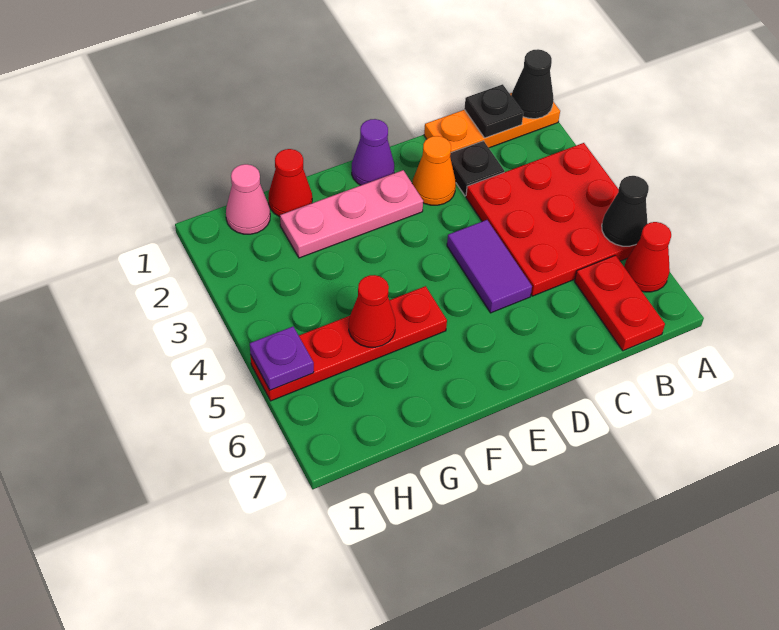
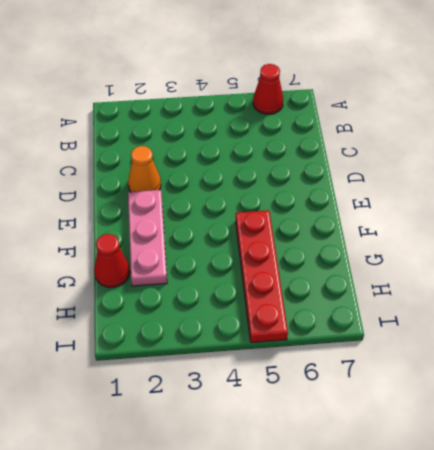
none -> orange 1x3 plate [424,93,560,152]
none -> red 3x3 plate [466,143,636,296]
none -> red 1x2 plate [575,255,665,351]

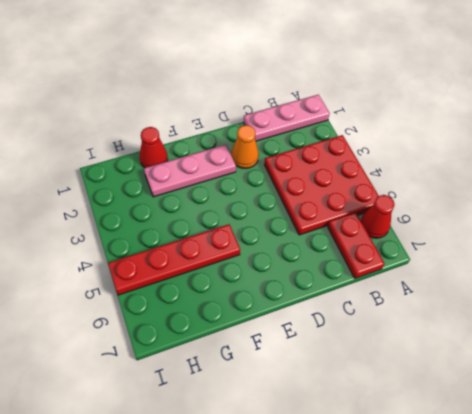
pink 1x3 plate [244,95,330,141] -> orange 1x3 plate [424,93,560,152]
none -> black 1x1 plate [450,141,504,196]
none -> purple 1x2 tile [447,220,532,313]
none -> purple 1x1 cone [352,119,394,185]

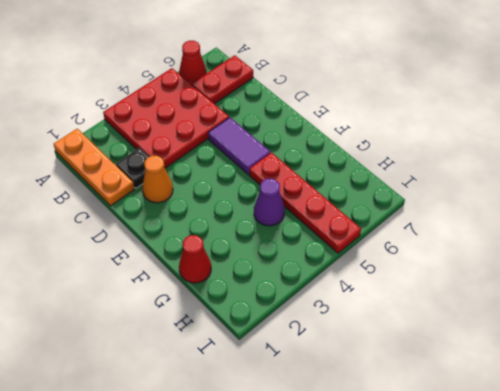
purple 1x2 tile [208,118,270,175] -> purple 1x2 tile turned to [447,220,532,313]
purple 1x1 cone [254,179,285,226] -> purple 1x1 cone moved to [352,119,394,185]
none -> pink 1x3 plate [280,170,423,258]
none -> pink 1x1 cone [226,164,270,234]
none -> black 1x1 cone [511,49,554,119]

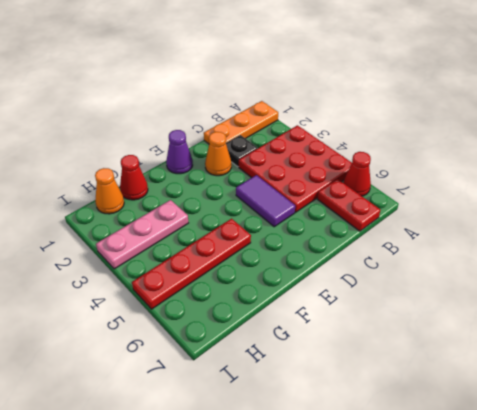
pink 1x3 plate [96,200,188,269] -> pink 1x3 plate moved to [280,170,423,258]
orange 1x1 cone [95,168,124,214] -> pink 1x1 cone [226,164,270,234]
none -> black 1x1 cone [511,49,554,119]
none -> black 1x1 cone [602,176,649,246]
none -> black 1x1 plate [464,84,523,138]

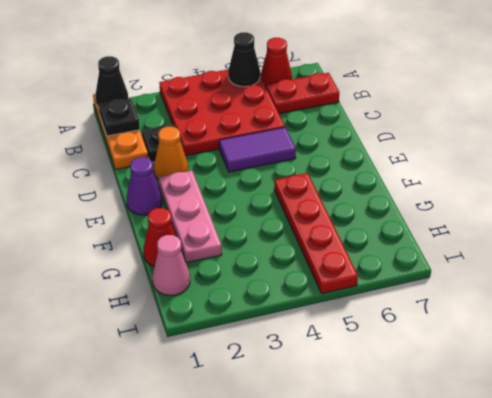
none -> red 1x1 cone [349,275,395,347]
none -> purple 1x1 plate [250,327,314,390]

